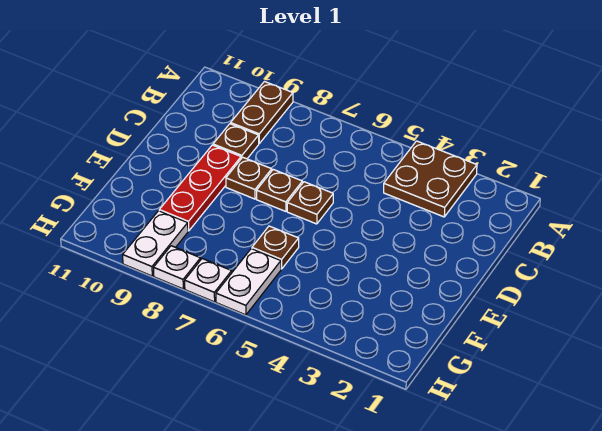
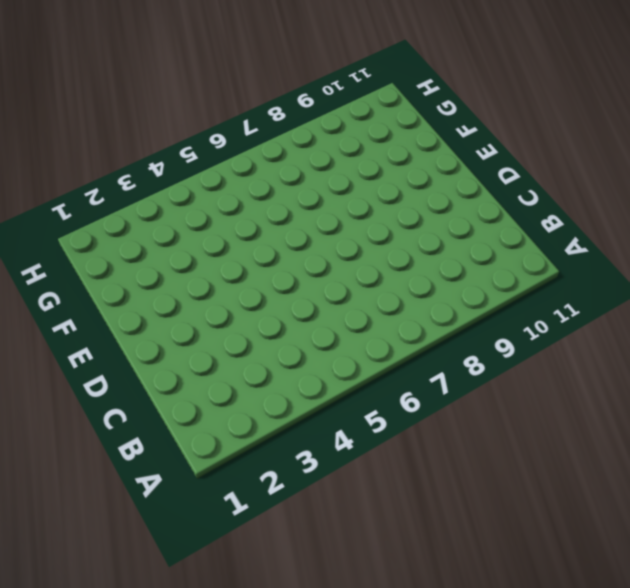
none -> brown 2x2 plate [384,141,477,217]
none -> brown 1x2 plate [231,82,293,143]
none -> brown 1x1 plate [213,124,259,159]

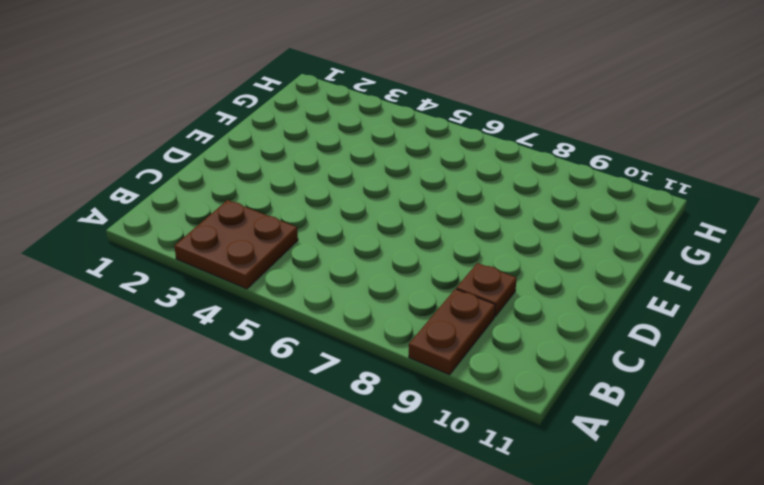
none -> brown 1x1 plate [287,182,333,224]
none -> brown 1x1 plate [257,169,302,211]
none -> brown 1x1 plate [226,157,272,199]

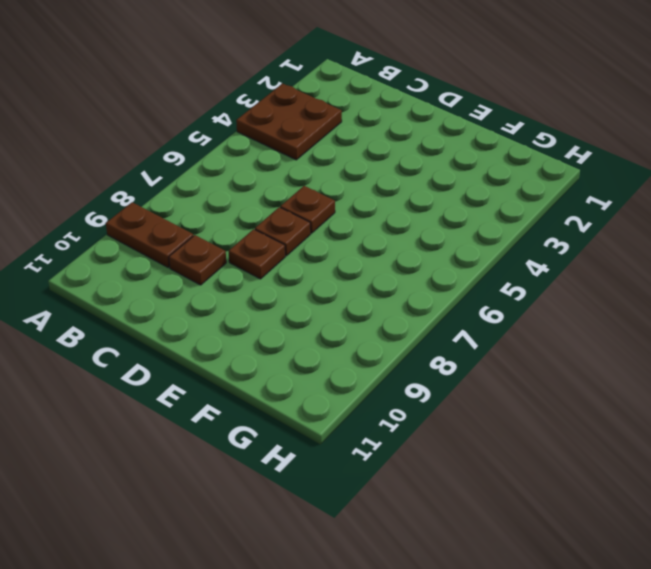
none -> red 1x3 plate [159,145,241,231]
none -> brown 1x1 plate [252,226,299,269]
none -> white 1x2 plate [216,249,281,315]

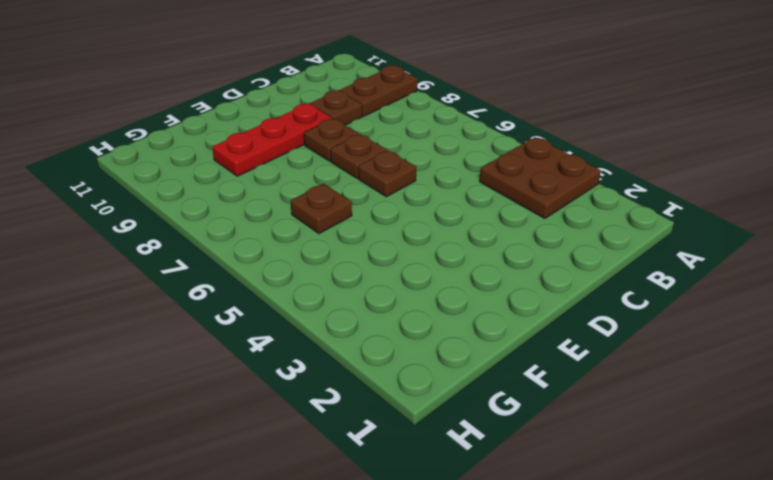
none -> white 1x2 plate [216,249,281,315]
none -> white 1x2 plate [123,211,188,276]
none -> white 1x1 plate [185,259,232,302]

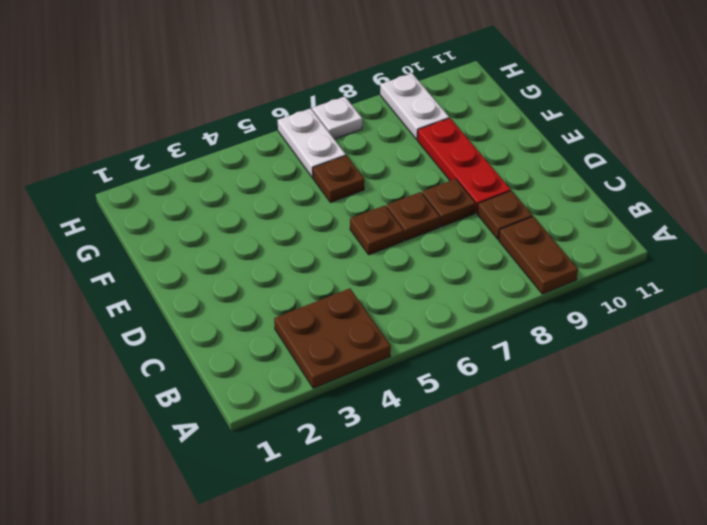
none -> white 1x1 plate [154,246,201,289]

